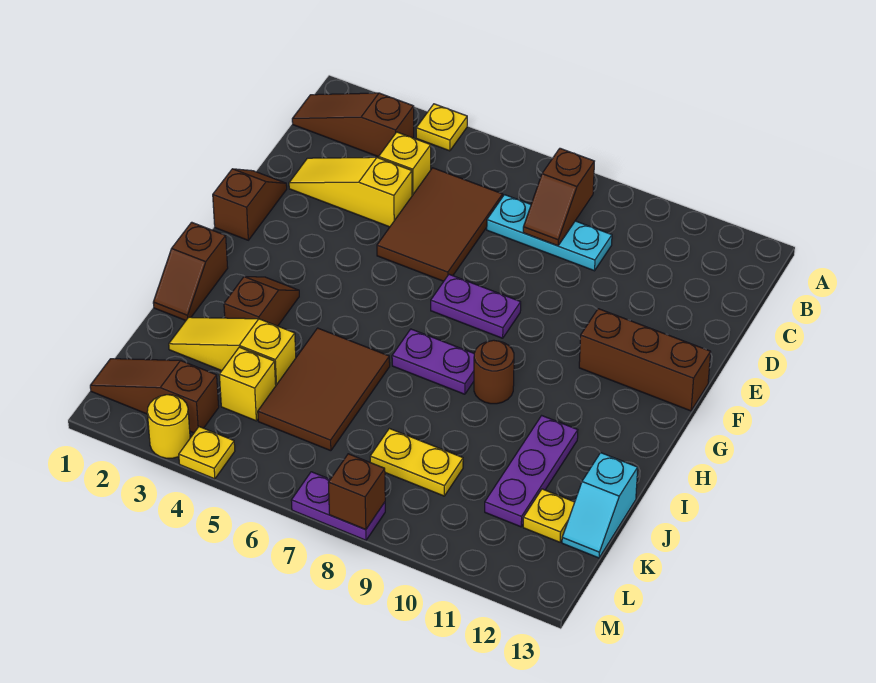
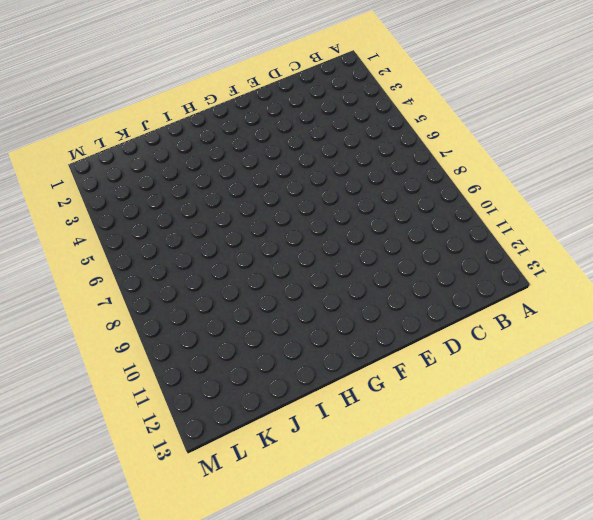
none -> yellow 1x1 plate [416,104,467,151]
none -> brown 1x3 slope [292,93,414,157]
none -> yellow 1x1 brick [379,132,431,196]

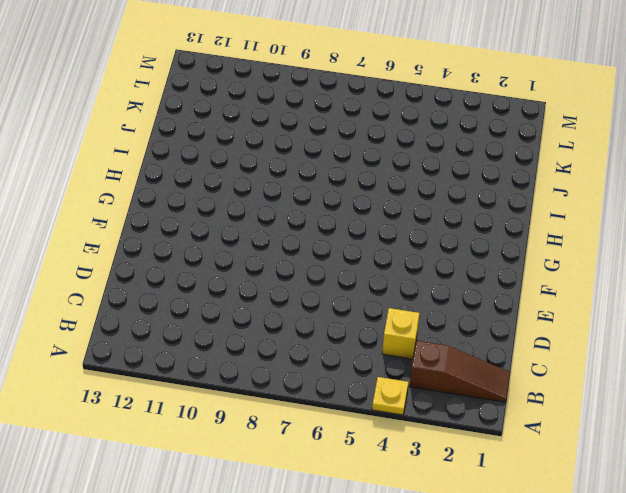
none -> brown 2x3 tile [377,168,503,281]
none -> cyan 1x3 plate [487,195,612,271]
none -> yellow 1x3 slope [289,157,412,227]

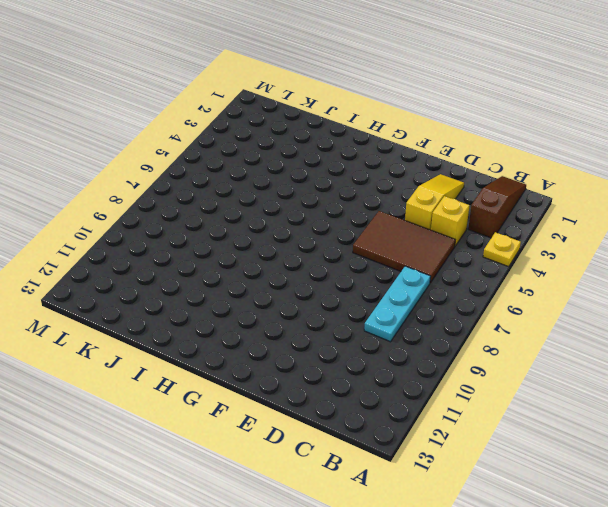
none -> brown 1x2 slope [213,169,287,240]
none -> purple 1x2 plate [431,274,521,338]
none -> brown 1x3 brick [579,309,711,411]

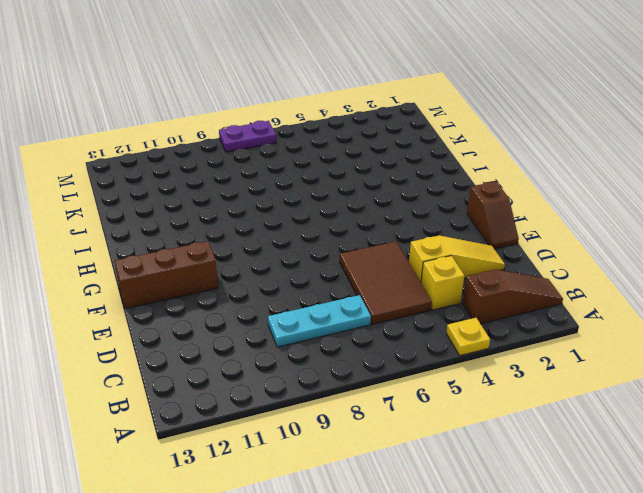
none -> purple 1x2 plate [431,274,521,338]
none -> brown 1x2 slope [153,222,228,321]
none -> brown 1x2 slope [224,277,299,326]

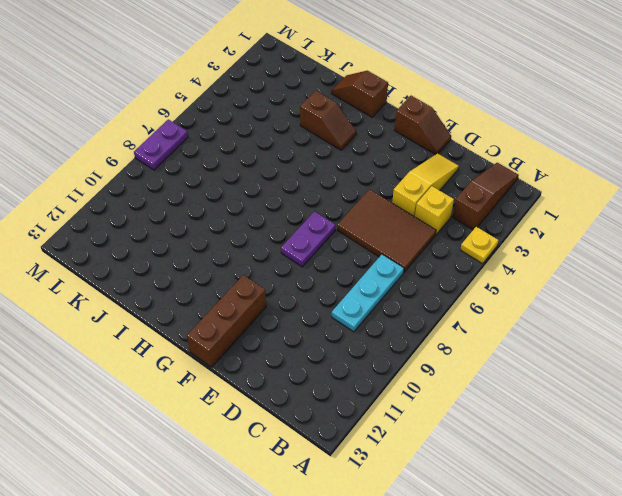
none -> purple 1x2 plate [392,329,474,394]
none -> brown 1x1 round brick [474,340,514,404]
none -> brown 2x3 tile [258,328,390,451]

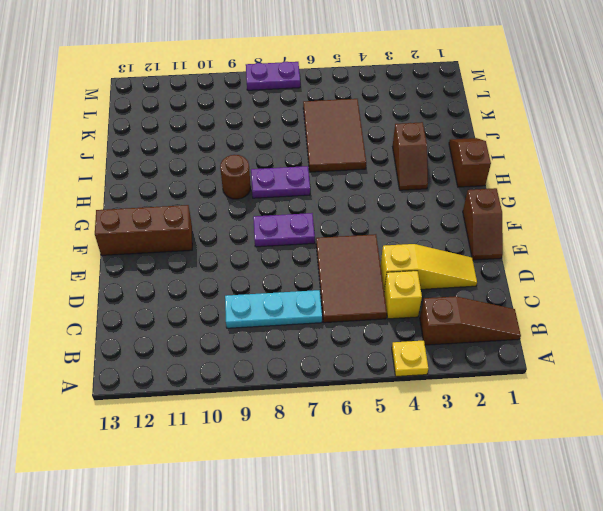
none -> purple 1x3 plate [485,416,578,527]
none -> yellow 1x3 slope [169,317,296,385]
none -> cyan 1x2 slope [562,453,638,558]

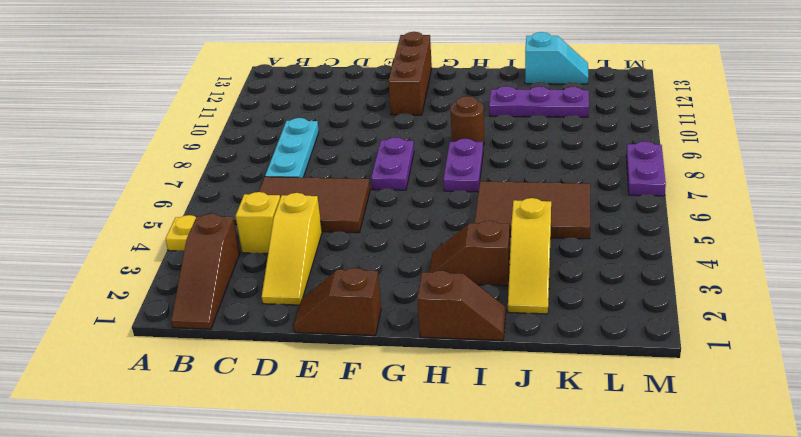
none -> yellow 1x1 brick [219,347,276,421]
none -> yellow 1x2 plate [370,428,463,496]
none -> yellow 1x1 plate [523,489,575,542]

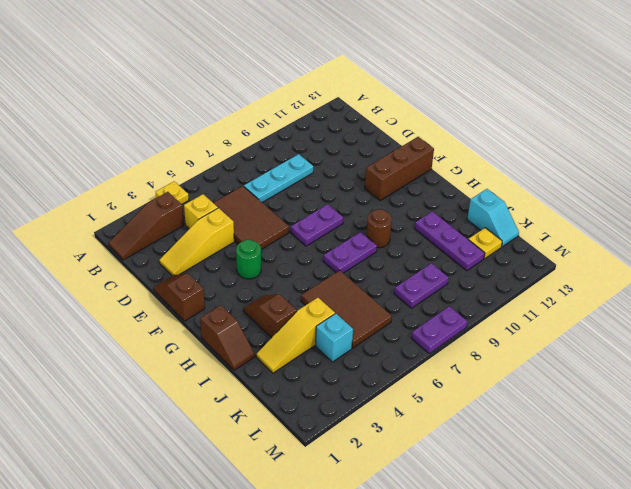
green 1x1 round brick [236,240,261,279] -> none
cyan 1x1 brick [316,314,353,362] -> yellow 1x1 brick [219,347,276,421]
purple 1x2 plate [394,263,449,308] -> yellow 1x2 plate [370,428,463,496]
none -> brown 1x3 slope [90,359,219,433]
none -> yellow 1x1 round brick [147,395,190,458]
none -> yellow 1x1 plate [179,427,235,479]

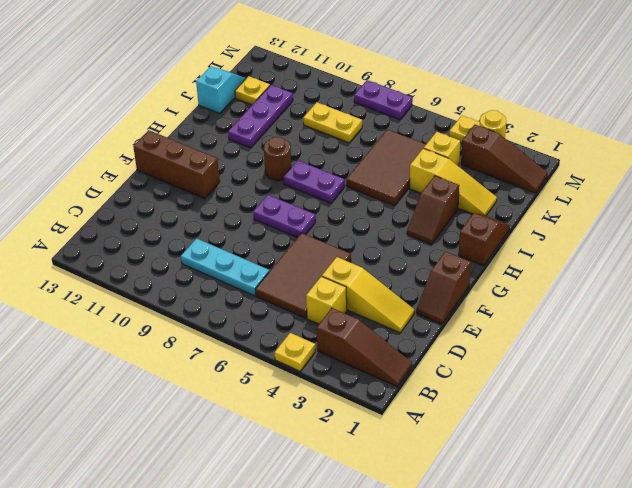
none -> brown 1x2 slope [523,148,594,246]
none -> brown 1x1 brick [328,454,385,530]

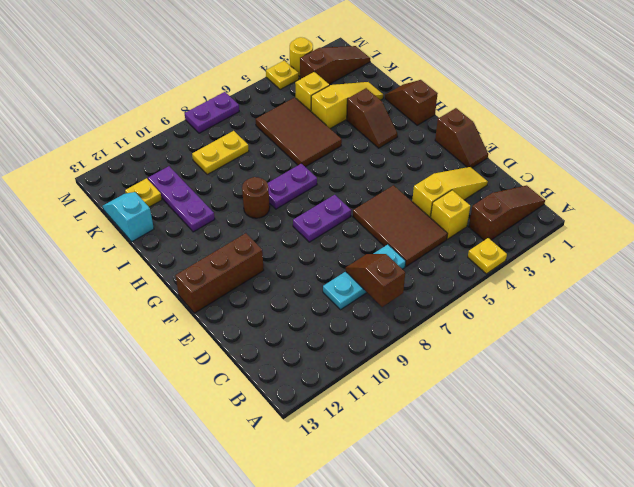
none -> brown 1x1 brick [328,454,385,530]

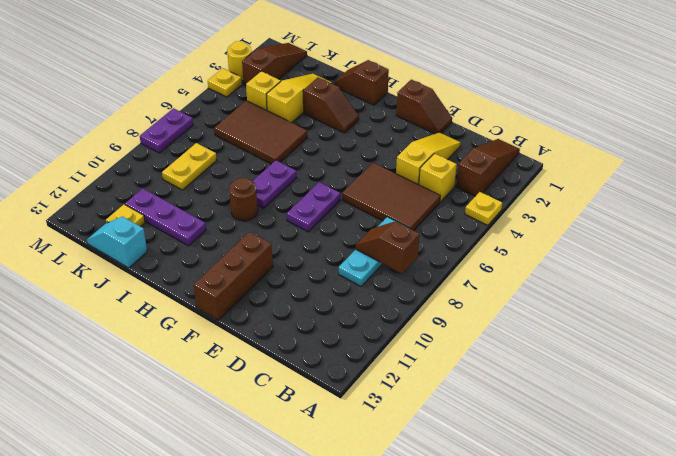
none -> brown 1x1 brick [328,454,385,530]

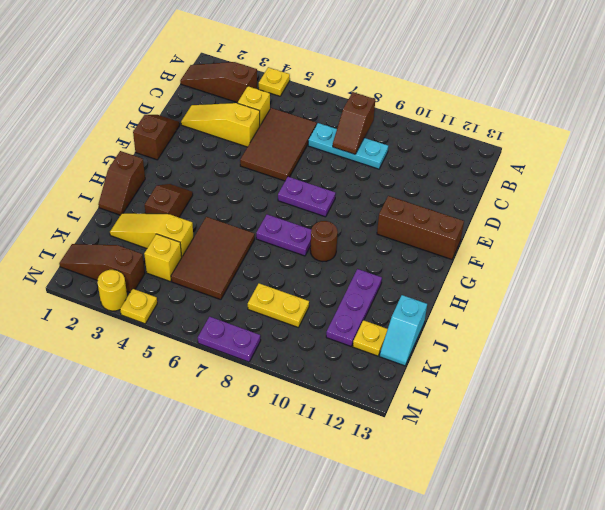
none -> brown 1x1 brick [328,454,385,530]

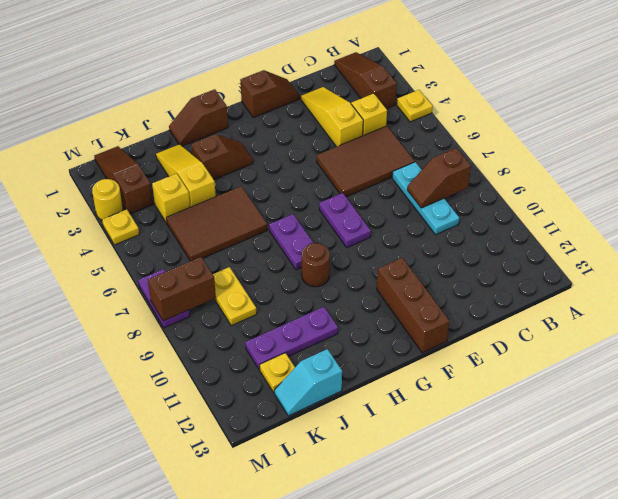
brown 1x2 brick [148,257,216,321] -> brown 1x1 brick [328,454,385,530]

